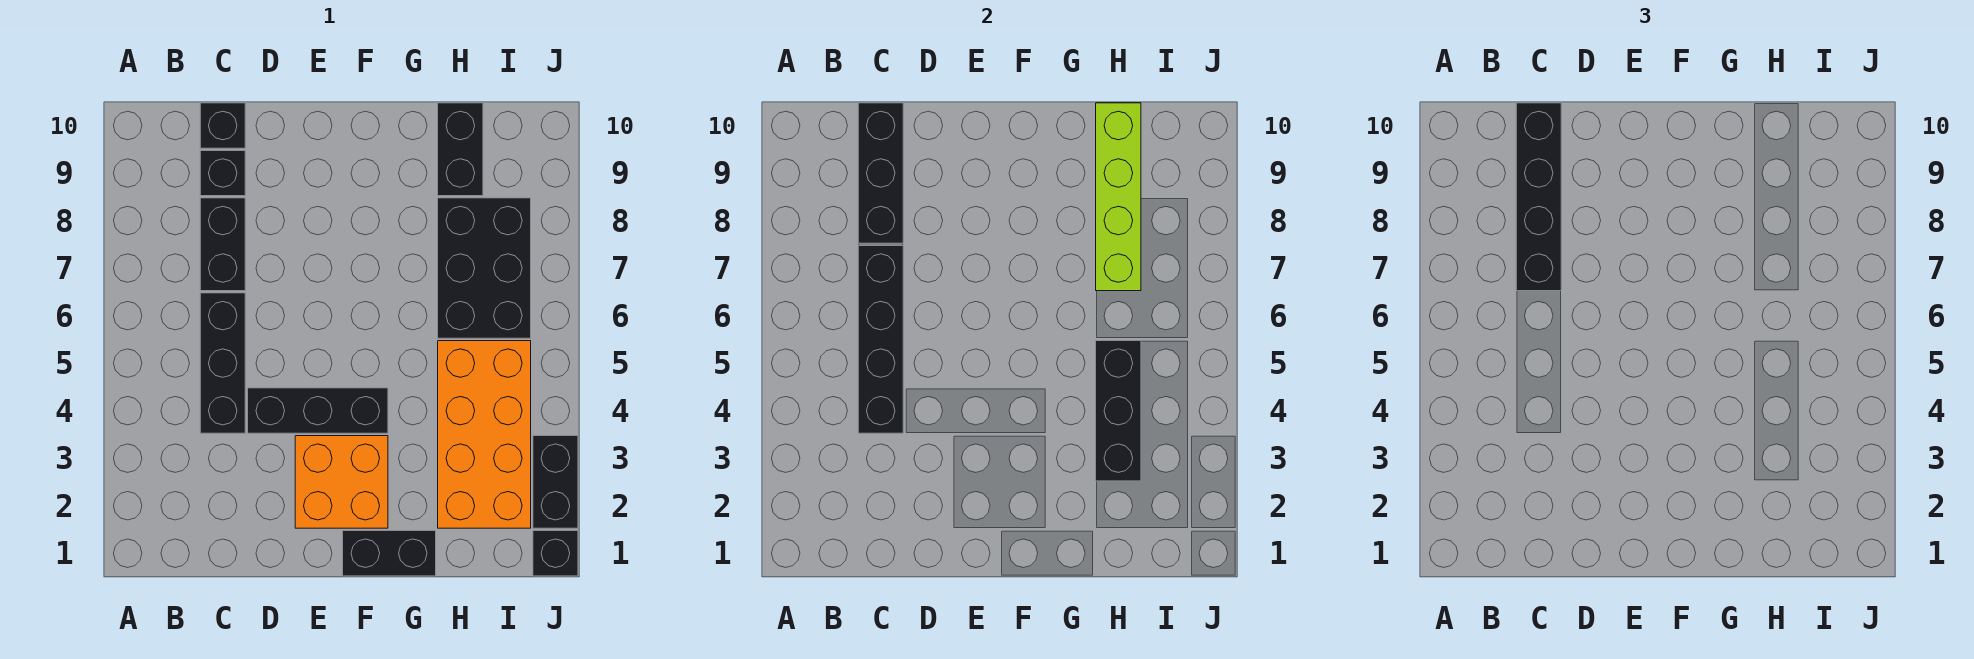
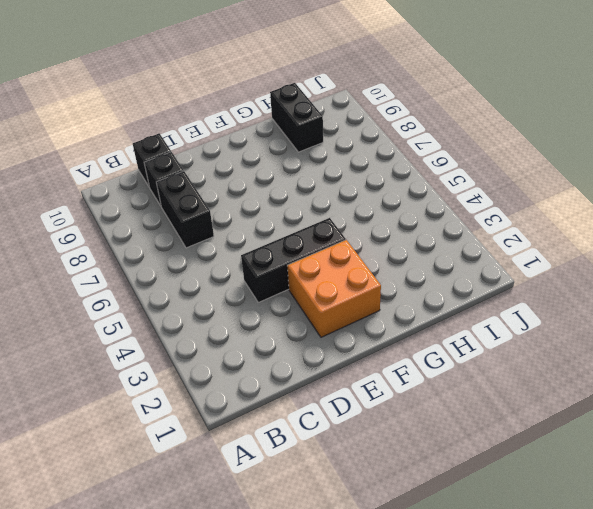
none -> black 1x3 brick [200,293,245,433]
none -> black 1x2 brick [343,531,436,576]
none -> orange 2x4 brick [438,341,531,528]

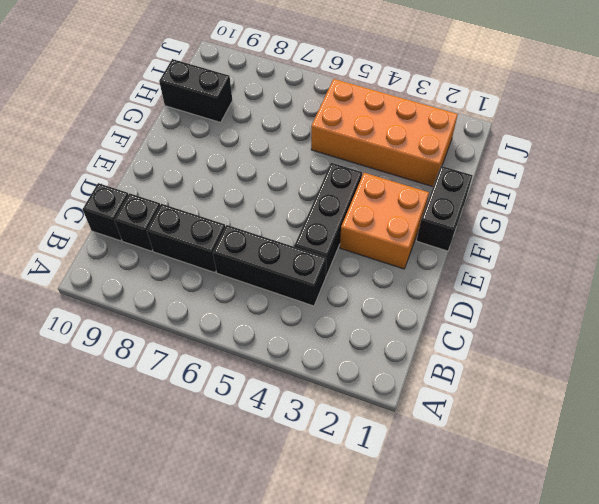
none -> black 2x3 brick [438,198,531,338]
none -> black 1x1 brick [533,531,578,576]
none -> black 1x2 brick [533,436,578,528]

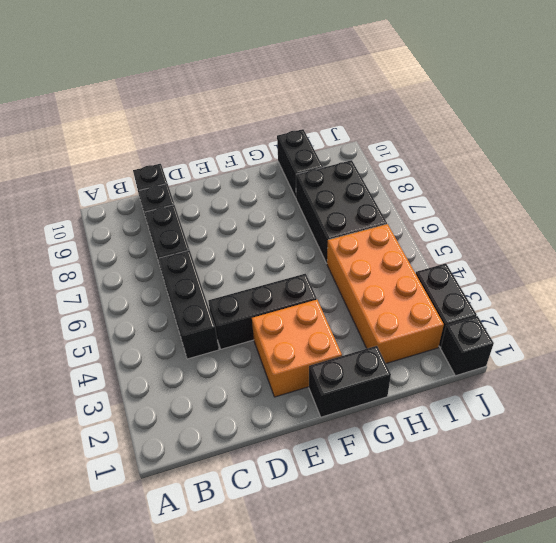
none -> black 1x4 brick [858,246,903,433]
none -> black 1x3 brick [858,103,903,243]
none -> black 1x3 brick [1096,341,1141,481]

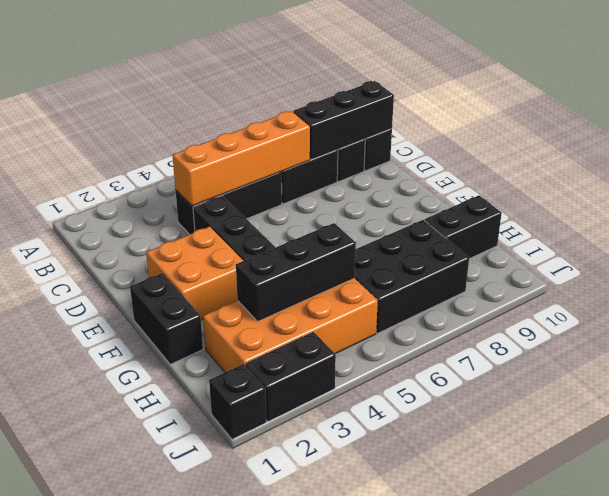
orange 1x4 brick [173,111,310,206] -> black 1x4 brick [858,246,903,433]
none -> lime 1x4 brick [1096,103,1141,291]
none -> black 1x4 brick [1516,103,1561,291]

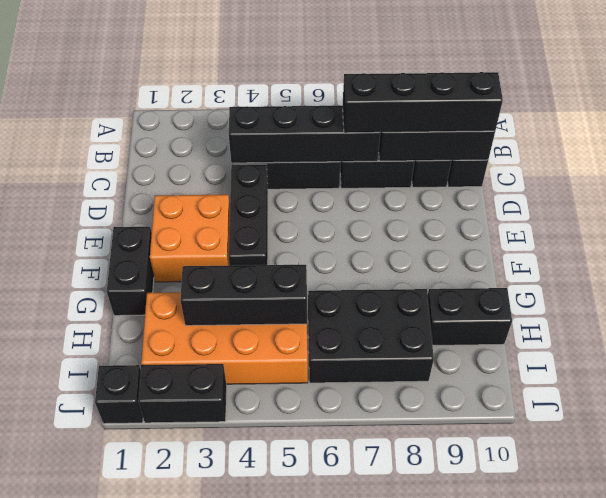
none -> lime 1x4 brick [1096,103,1141,291]

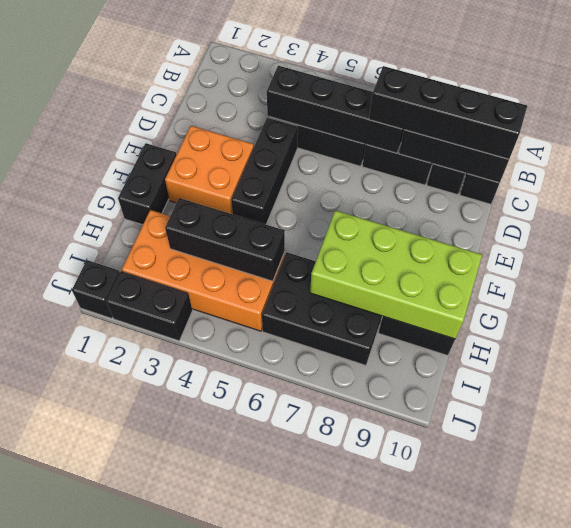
lime 2x4 brick [310,210,482,339] -> lime 1x4 brick [1096,103,1141,291]

